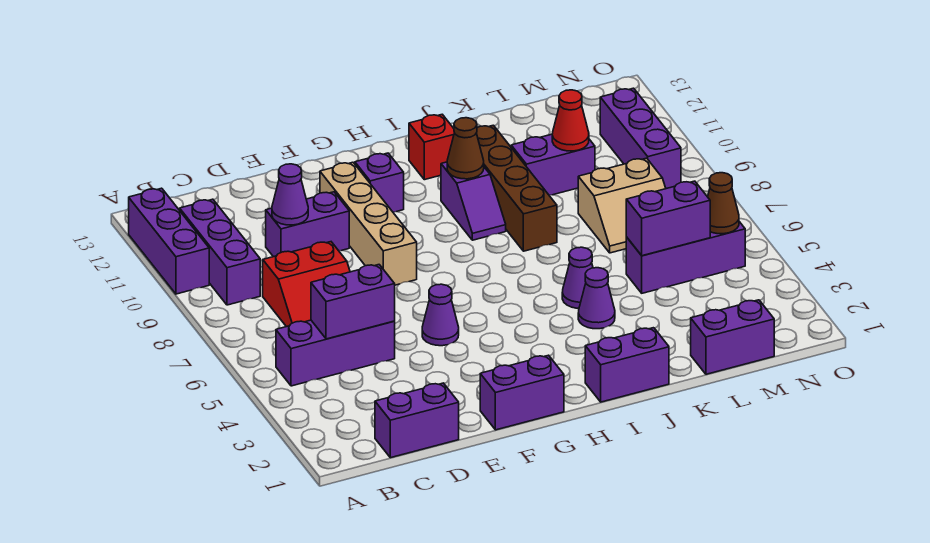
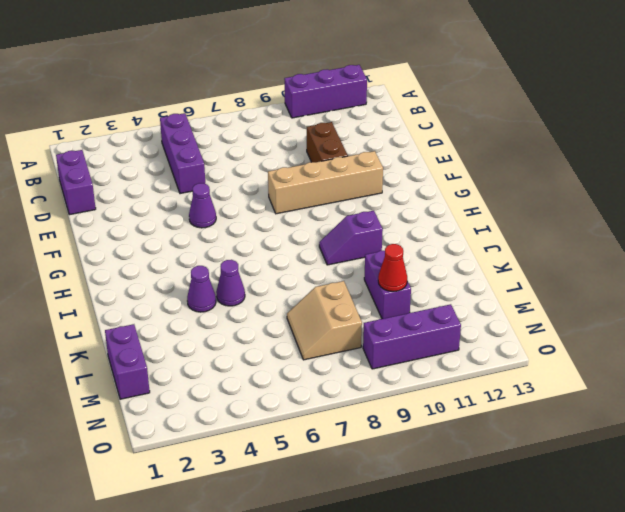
brown 1x2 brick [307,122,348,162] -> purple 1x2 brick [266,192,349,257]
none -> purple 1x3 brick [180,199,260,305]
none -> red 2x2 slope [263,242,350,327]
none -> purple 1x2 brick [480,355,564,430]

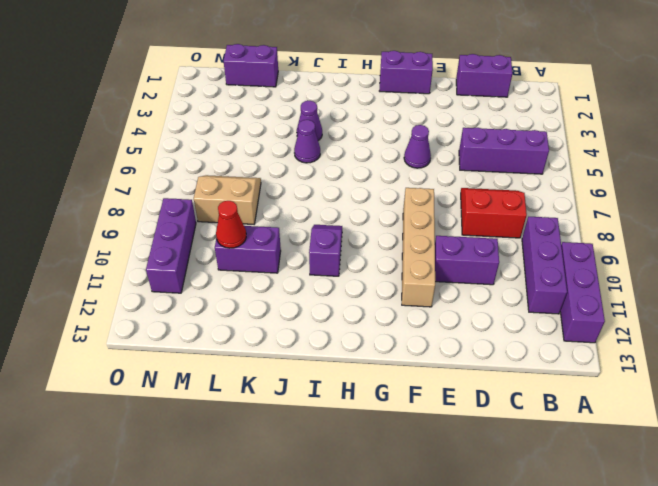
none -> purple 1x1 brick [355,153,404,212]
none -> purple 1x2 brick [585,328,669,402]
none -> red 1x1 brick [409,114,454,180]

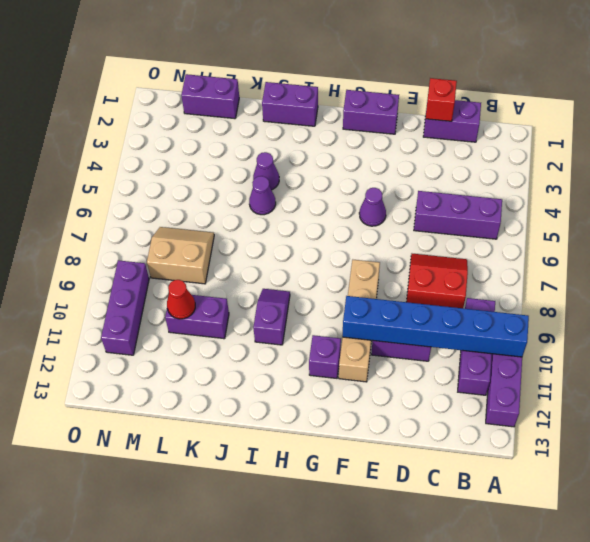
blue 1x6 brick [343,296,529,357] -> purple 1x1 cone [272,164,308,225]
red 1x1 brick [426,78,457,121] -> red 1x1 brick moved to [409,114,454,180]
none -> brown 1x4 brick [477,125,557,251]
none -> purple 1x3 brick [626,222,745,293]
none -> purple 1x2 brick [311,265,395,339]

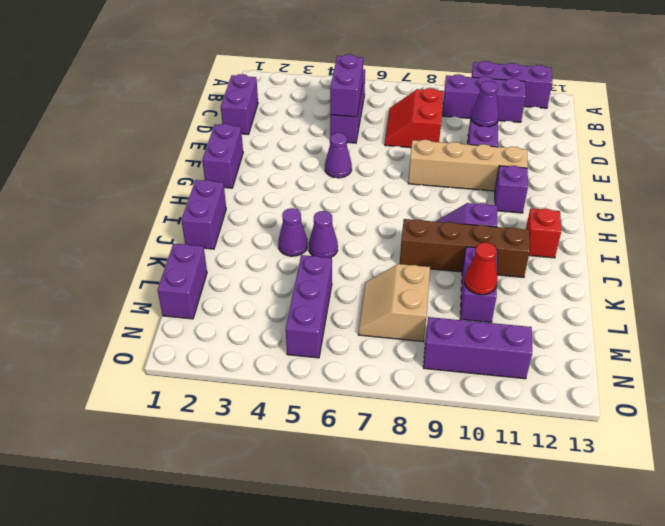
none -> brown 1x1 cone [447,118,484,179]
none -> purple 1x2 brick [626,181,710,256]
none -> brown 1x1 cone [708,173,739,234]

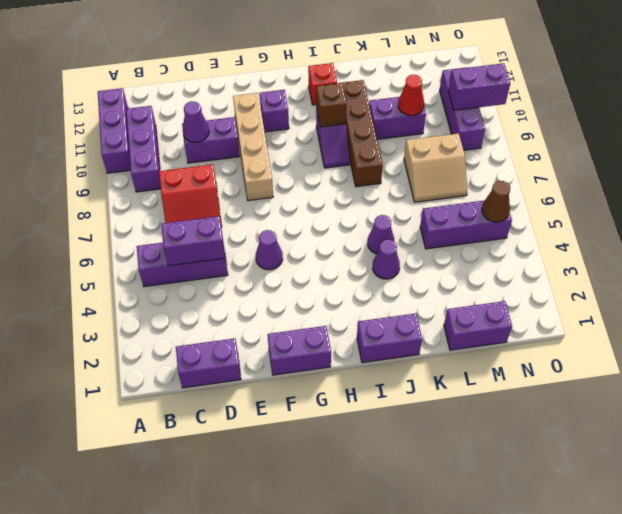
brown 1x1 brick [316,83,347,127] -> brown 1x1 cone [447,118,484,179]
purple 1x2 brick [448,63,510,110] -> purple 1x2 brick moved to [626,181,710,256]

